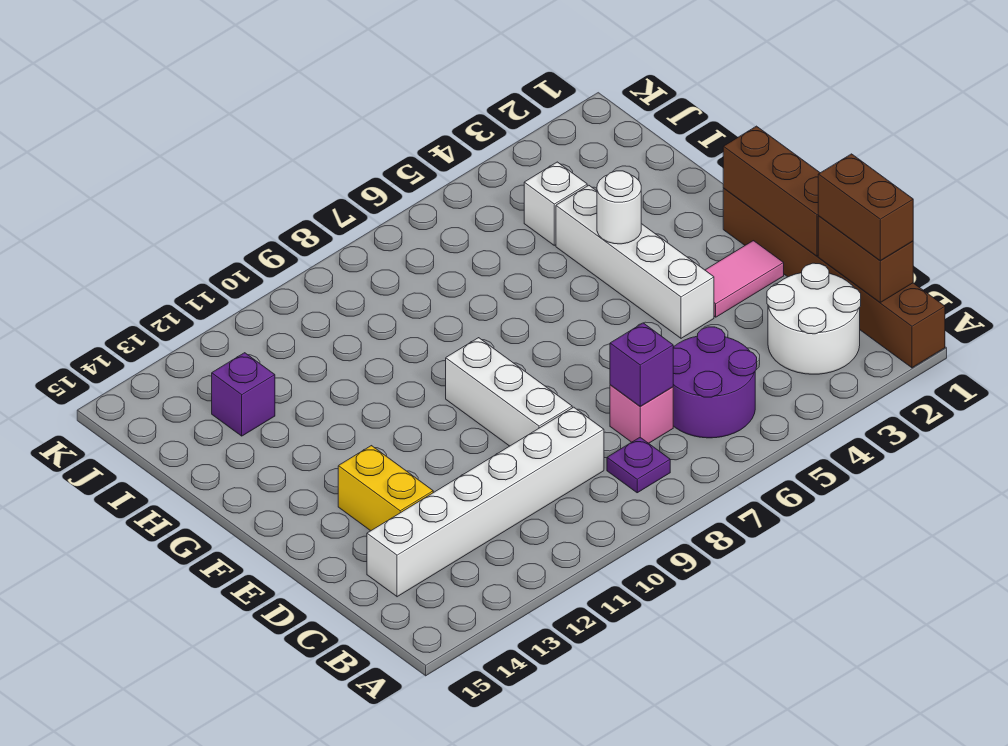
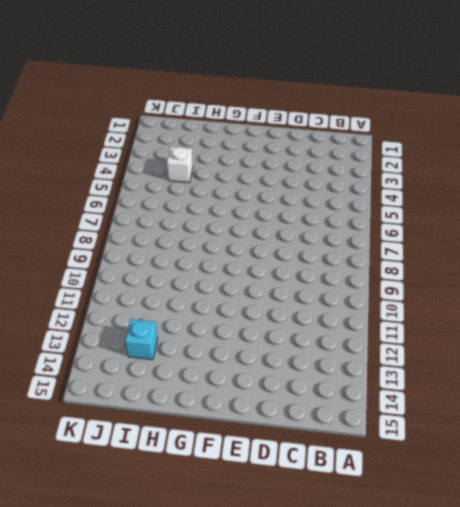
cyan 1x1 brick [125,319,158,360] -> purple 1x1 brick [212,353,275,436]
none -> brown 1x6 brick [723,189,945,368]
none -> white 2x2 round brick [767,263,861,374]
none -> purple 2x2 round brick [673,327,757,438]

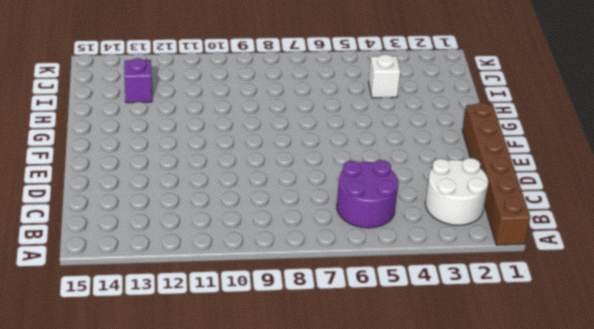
none -> purple 1x1 plate [607,437,670,493]
none -> pink 1x1 brick [610,385,673,443]
none -> white 1x6 brick [367,407,604,597]

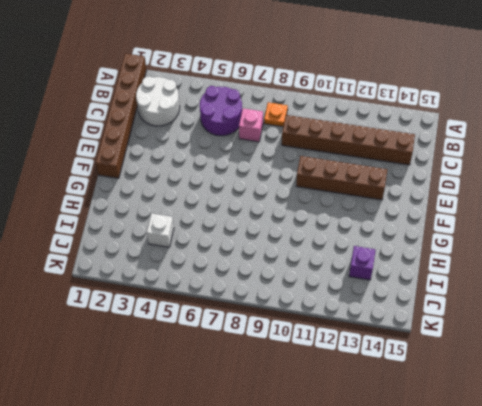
orange 1x1 plate [264,102,288,127] -> purple 1x1 plate [607,437,670,493]
brown 1x6 brick [282,115,415,165] -> white 1x6 brick [367,407,604,597]
brown 1x4 brick [296,156,387,200] -> yellow 1x2 brick [338,446,433,531]
none -> white 1x3 brick [446,338,572,446]
none -> pink 1x2 tile [705,241,784,317]
none -> white 1x4 brick [556,185,714,338]

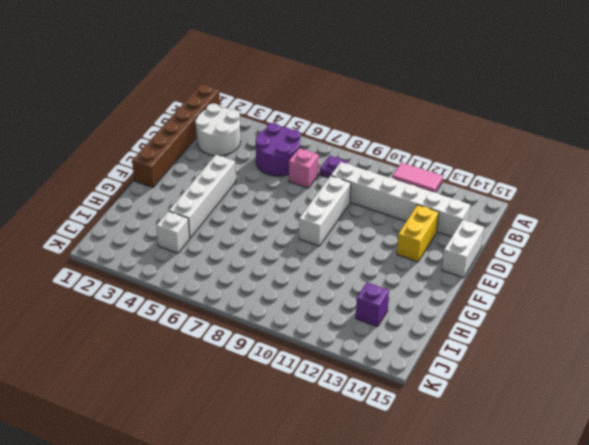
pink 1x2 tile [392,163,443,192] -> pink 1x2 tile moved to [705,241,784,317]
white 1x2 brick [442,220,484,278] -> none
none -> brown 1x2 brick [818,216,913,302]
none -> purple 1x1 brick [610,323,673,406]
none -> brown 1x3 brick [723,126,820,256]

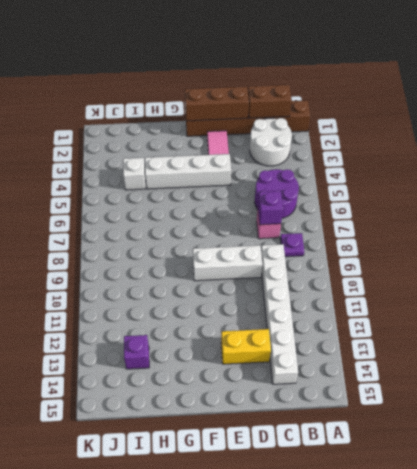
none -> white 1x1 round brick [597,171,641,244]
none -> brown 1x2 brick [818,154,913,261]

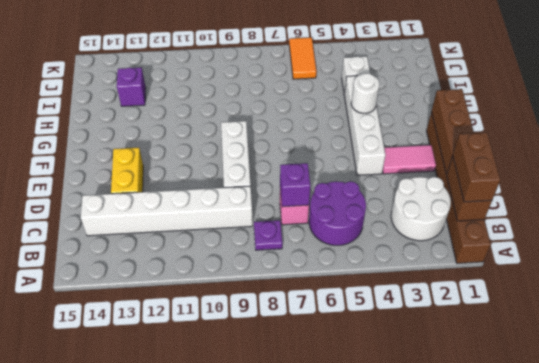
orange 1x2 tile [289,37,316,79] -> none

